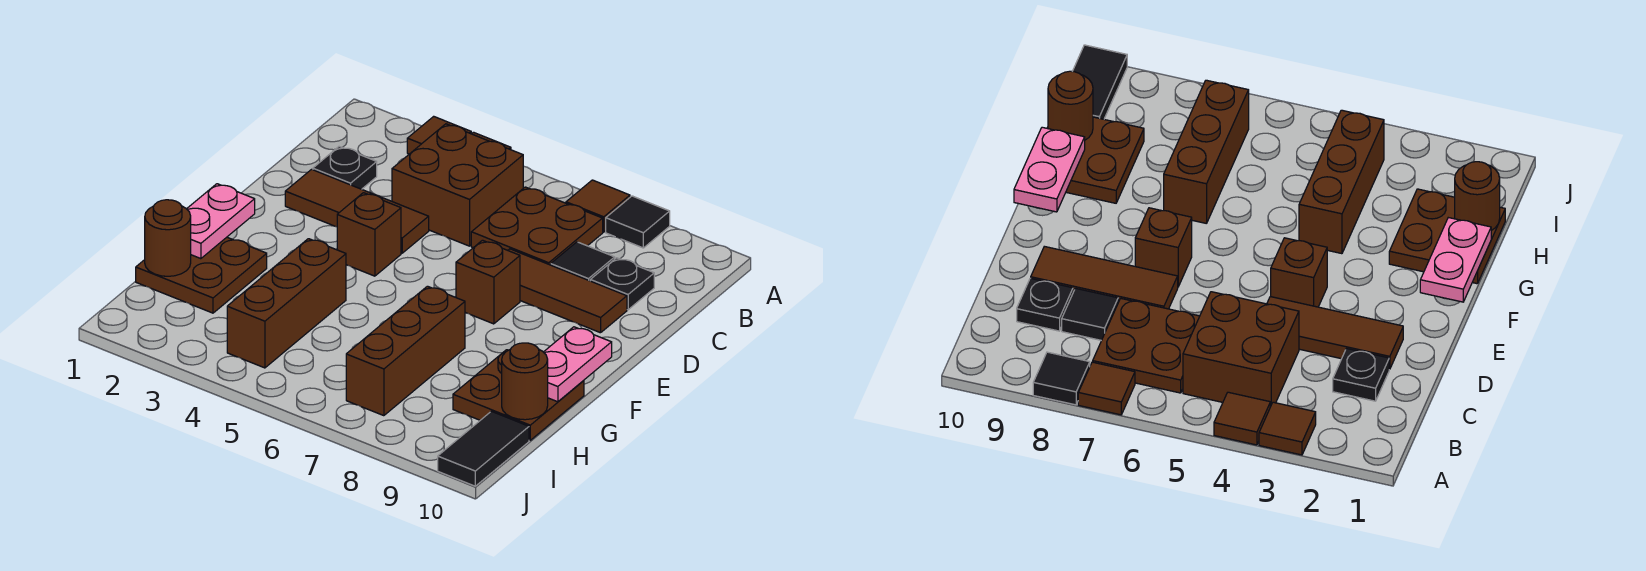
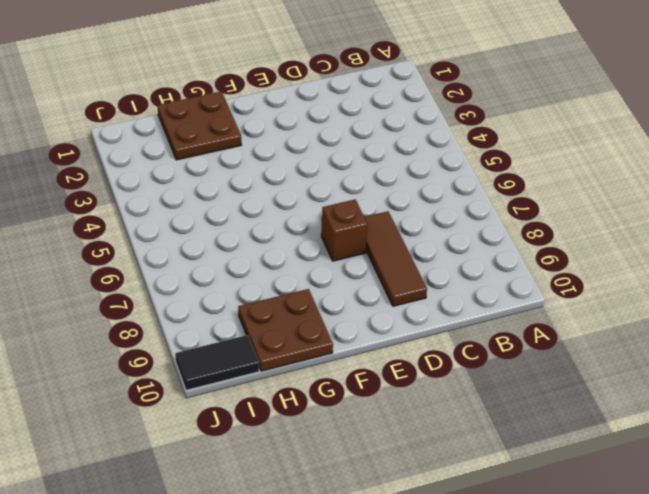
none -> brown 1x1 tile [407,116,471,154]
none -> brown 1x1 tile [1214,392,1270,445]
none -> brown 1x1 tile [566,180,630,232]

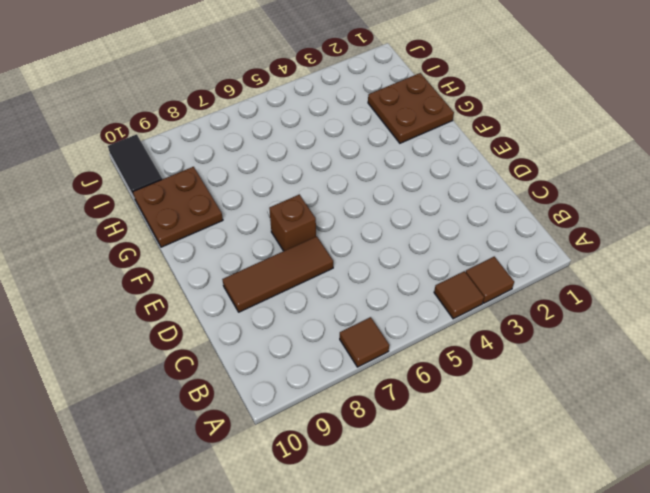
none -> black 1x1 tile [606,196,670,248]
none -> brown 2x2 brick [392,124,523,246]
none -> brown 2x2 plate [471,187,603,265]

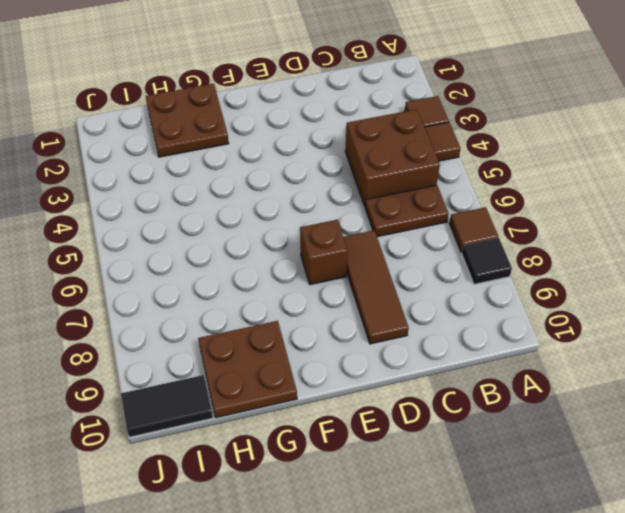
brown 1x2 plate [365,185,449,237] -> brown 2x2 plate [471,187,603,265]
none -> black 1x1 plate [313,147,377,189]
none -> black 1x1 tile [551,242,615,281]
none -> black 1x1 plate [590,258,654,310]

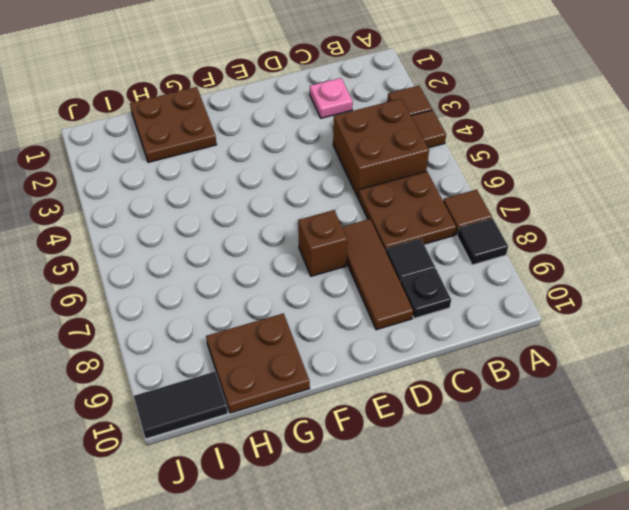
pink 1x1 plate [310,78,353,118] -> black 1x1 plate [313,147,377,189]
none -> brown 1x3 tile [285,169,429,253]
none -> brown 1x1 brick [337,193,401,276]
none -> brown 1x3 brick [227,239,346,368]

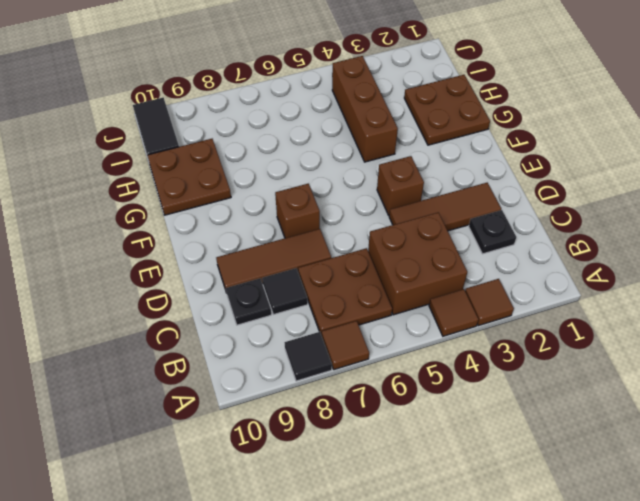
none -> brown 1x3 brick [346,286,465,416]
none -> pink 1x2 plate [187,184,255,259]
none -> pink 1x2 plate [544,327,612,402]

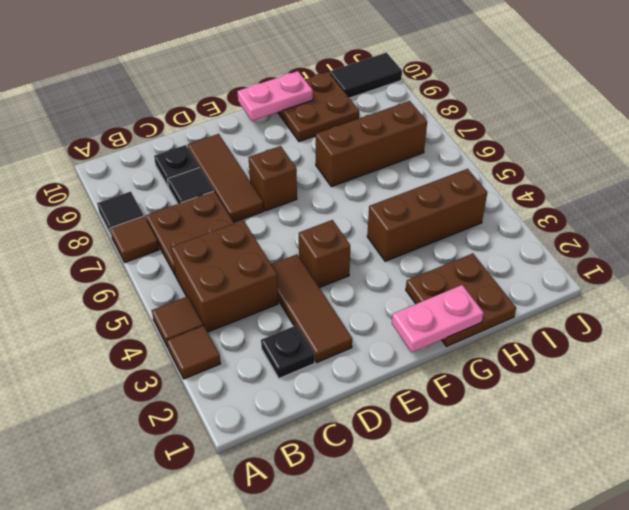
none -> brown 1x1 round brick [145,200,191,276]
none -> brown 1x1 round brick [502,343,548,420]

